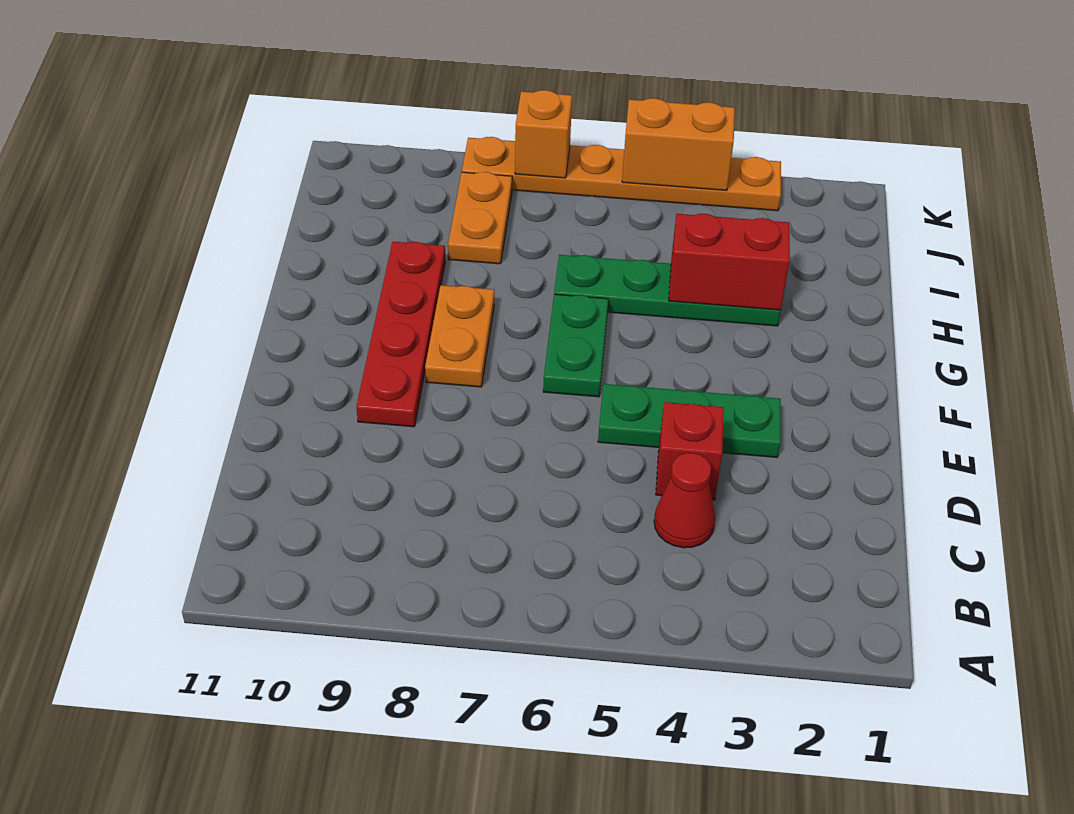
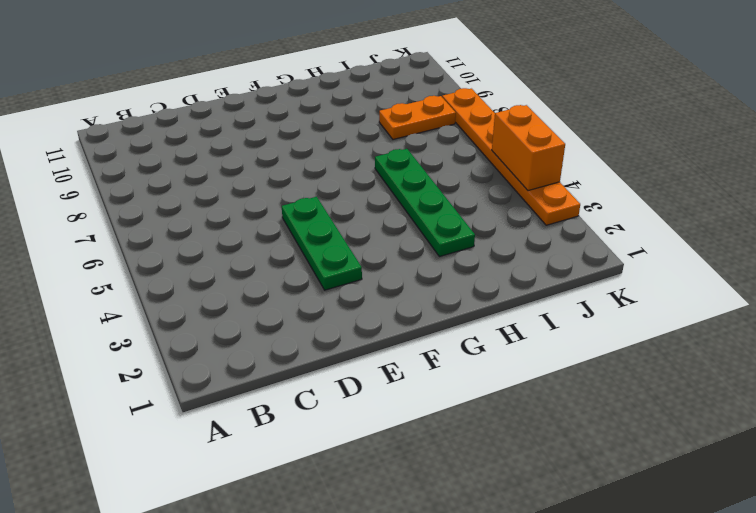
none -> red 1x1 cone [654,453,715,548]
none -> red 1x1 brick [656,402,724,500]
none -> red 1x4 plate [356,242,445,427]

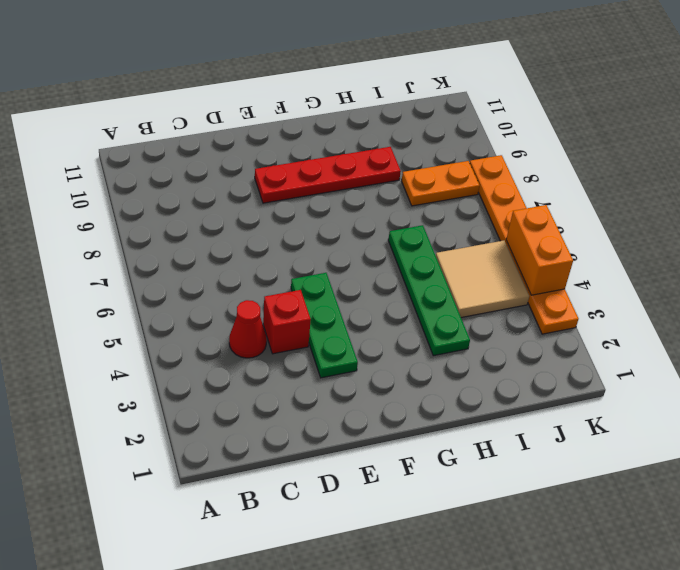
tan 2x2 tile [436,241,529,318] -> none
none -> green 1x2 plate [543,294,608,397]
none -> orange 1x2 plate [425,285,494,387]
none -> red 1x2 brick [669,214,790,310]

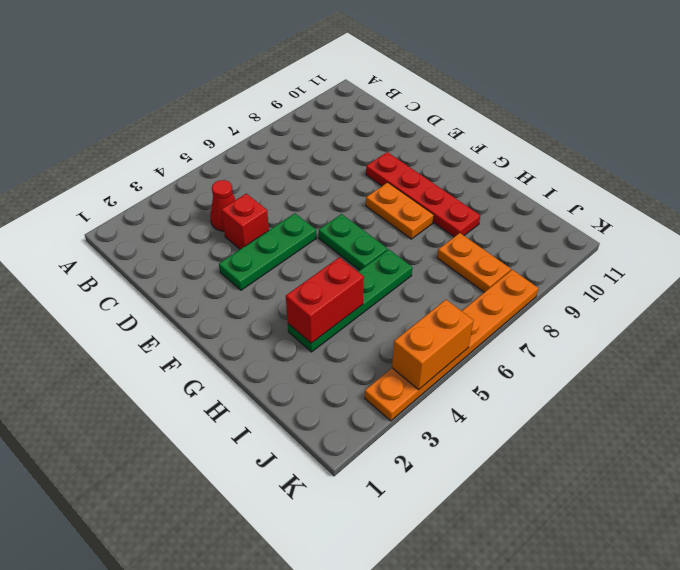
none -> orange 1x1 brick [515,90,572,178]

